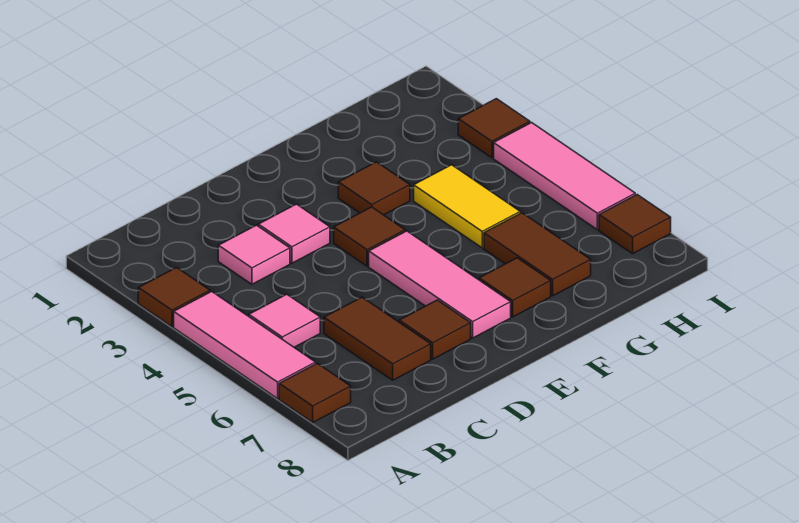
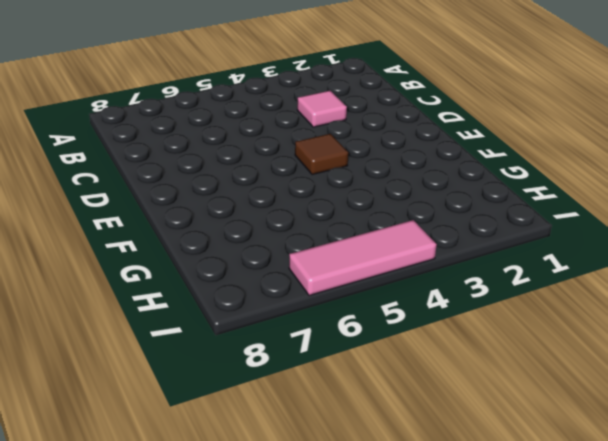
none -> brown 1x1 tile [138,268,210,327]
none -> pink 1x3 tile [174,291,316,398]
none -> brown 1x1 tile [279,363,351,422]

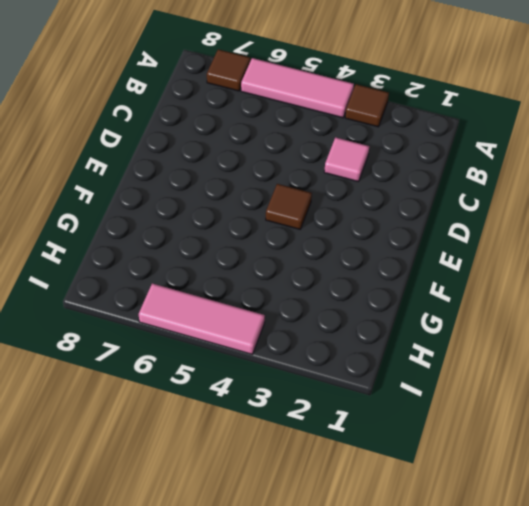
none -> pink 1x1 tile [249,294,320,347]
none -> brown 1x2 tile [324,297,431,380]
none -> pink 1x1 tile [258,204,330,263]

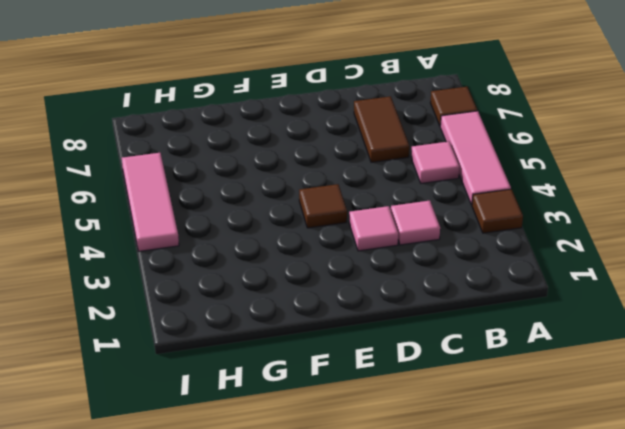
none -> brown 1x1 tile [399,300,471,359]
none -> pink 1x3 tile [369,231,511,338]
none -> brown 1x1 tile [338,162,410,215]

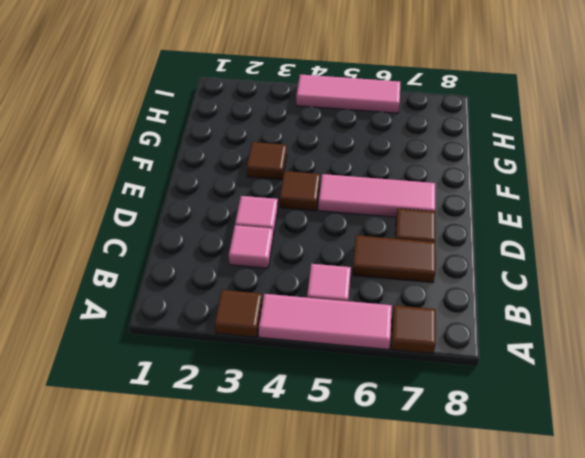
none -> brown 1x1 tile [479,258,551,317]
none -> yellow 1x2 tile [414,165,520,248]
none -> brown 1x2 tile [484,213,591,296]

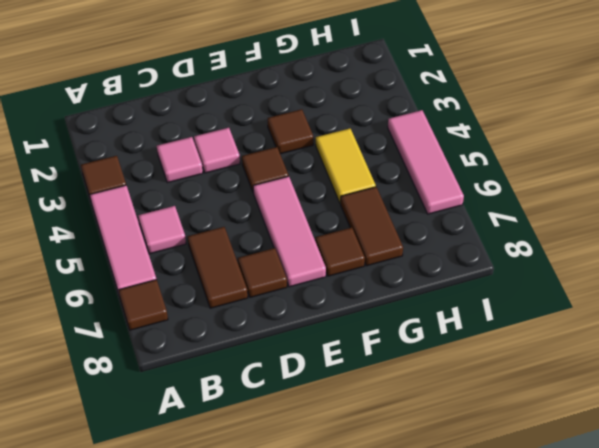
none -> brown 1x1 tile [458,99,530,158]
none -> brown 1x1 tile [599,195,671,254]

